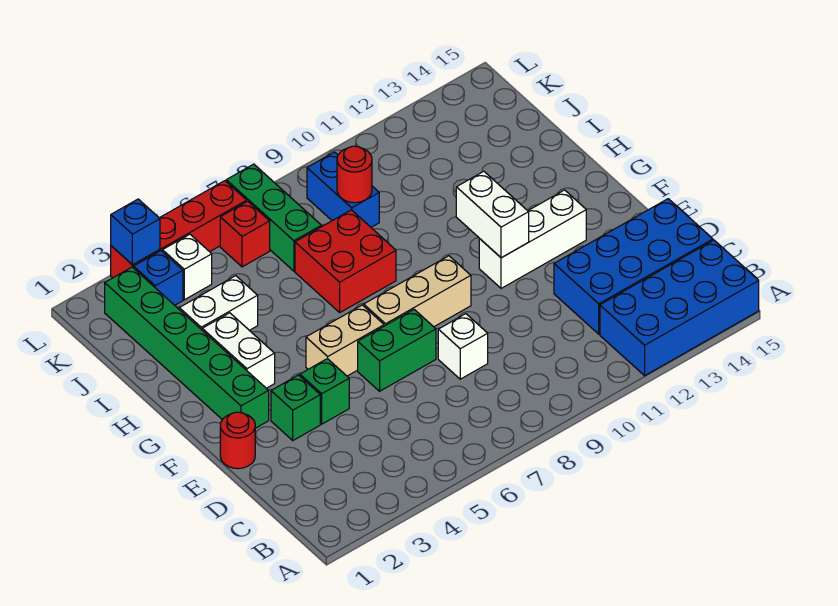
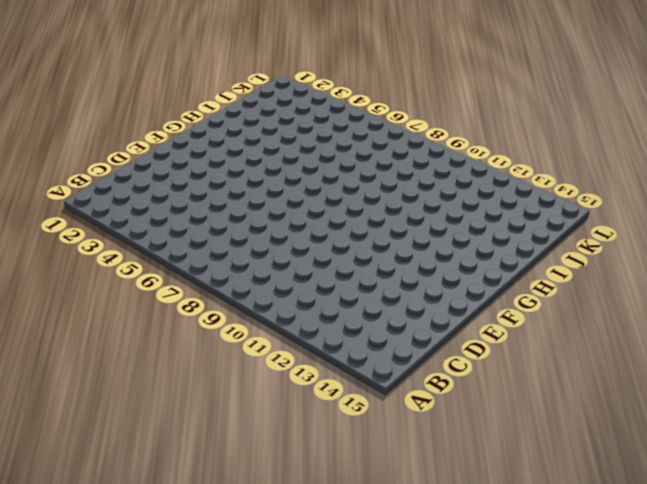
none -> blue 2x4 brick [600,240,759,376]
none -> blue 2x4 brick [554,199,713,334]
none -> white 1x1 brick [438,314,488,379]

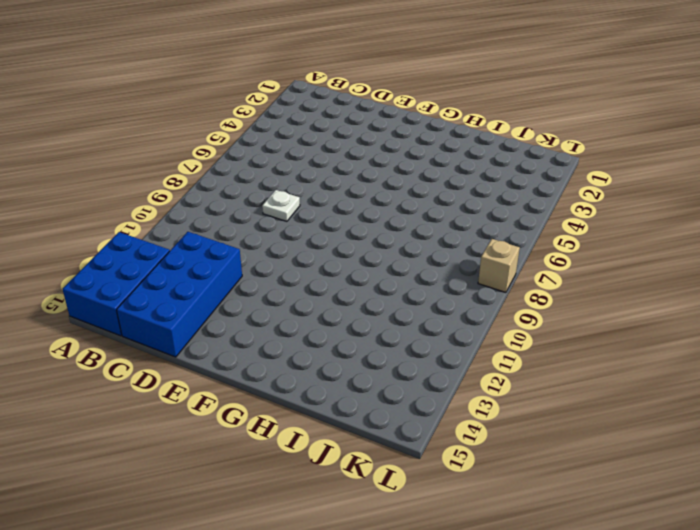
blue 2x3 brick [63,232,170,336] -> blue 2x4 brick [600,240,759,376]
white 1x1 plate [262,190,300,221] -> white 1x1 brick [438,314,488,379]
tan 1x1 brick [478,239,520,293] -> none
none -> red 1x1 round brick [220,412,255,469]
none -> green 1x1 brick [271,375,320,440]
none -> green 1x1 brick [300,359,349,424]

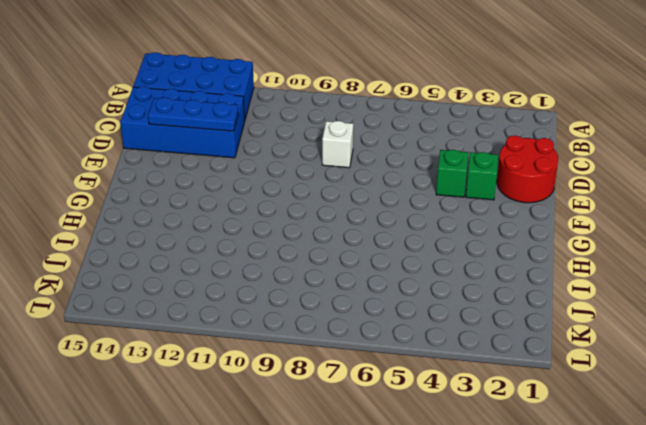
red 2x2 round brick [497,135,558,203] -> red 1x1 round brick [220,412,255,469]
blue 1x3 plate [148,97,238,131] -> none
none -> green 1x2 brick [358,310,436,391]
none -> green 1x6 brick [105,267,269,428]
none -> tan 1x2 brick [306,305,384,376]

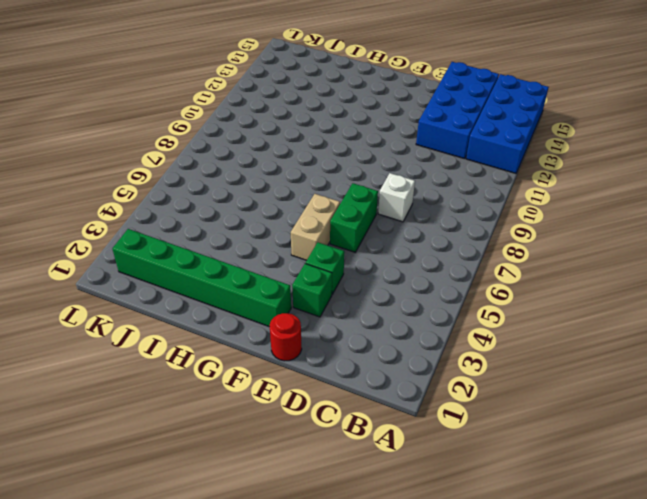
none -> tan 1x3 brick [364,256,471,327]
none -> white 1x3 brick [479,190,586,288]
none -> white 1x2 brick [202,313,275,388]

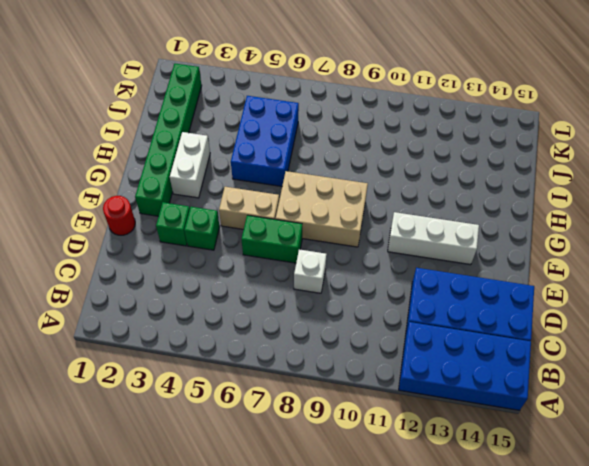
tan 2x3 brick [276,171,368,247] -> tan 1x3 brick [364,256,471,327]
blue 2x3 brick [231,96,299,186] -> none
none -> red 2x2 brick [295,210,396,312]
none -> white 1x2 brick [179,276,258,330]
none -> green 1x3 brick [226,164,321,271]

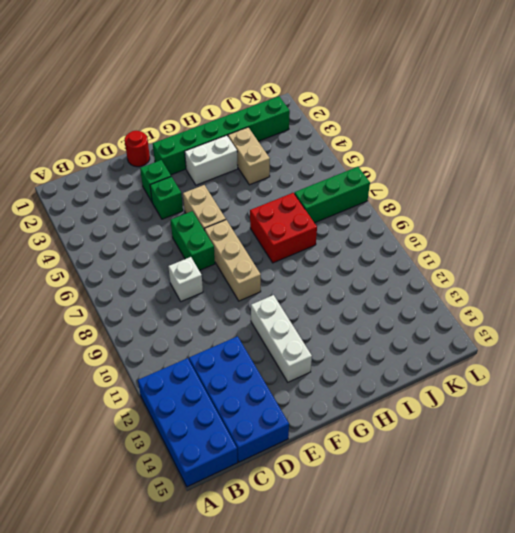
tan 1x2 brick [228,127,270,185] -> white 1x2 brick [179,276,258,330]
none -> blue 1x2 brick [307,152,379,227]
none -> blue 1x1 brick [134,251,183,305]
none -> white 1x1 brick [162,234,212,300]

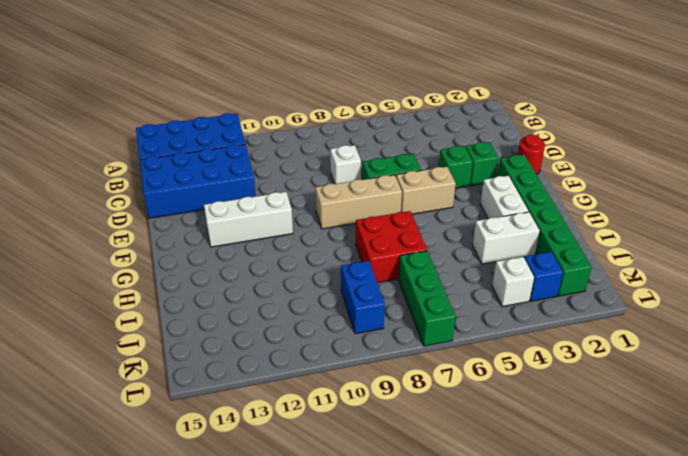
none -> red 1x1 brick [220,201,270,267]
none -> red 1x4 brick [111,181,247,278]
none -> white 1x2 brick [456,171,529,258]

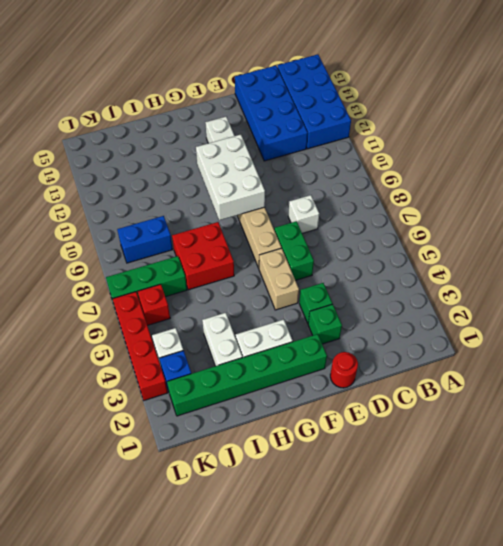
white 2x3 brick [196,135,265,220] -> white 1x2 brick [456,171,529,258]
none -> red 1x1 round brick [337,146,372,203]
none -> blue 1x1 brick [111,199,160,265]

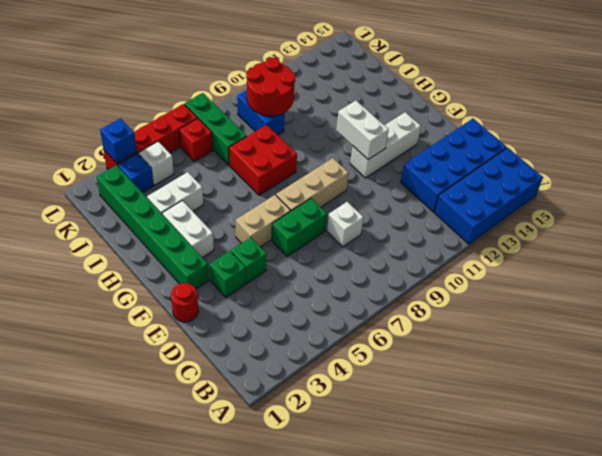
red 2x2 round brick [246,57,295,116] -> red 1x1 round brick [337,146,372,203]

